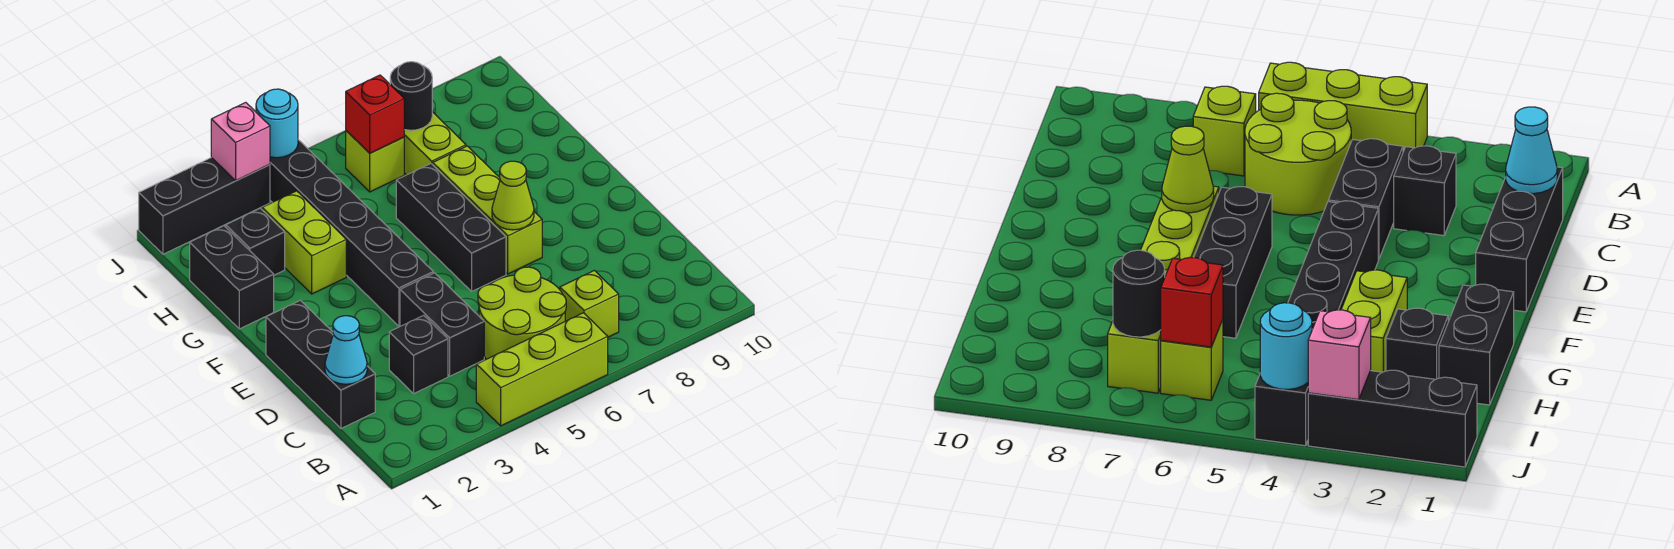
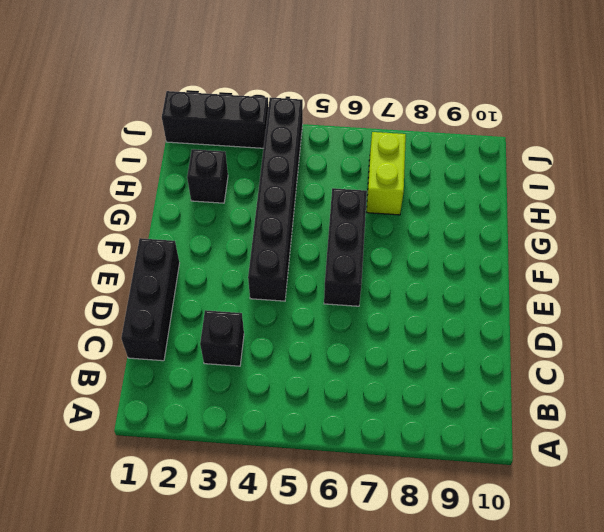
none -> lime 1x3 brick [476,313,608,426]
none -> lime 2x2 round brick [478,267,566,359]
none -> lime 1x1 brick [560,270,619,337]

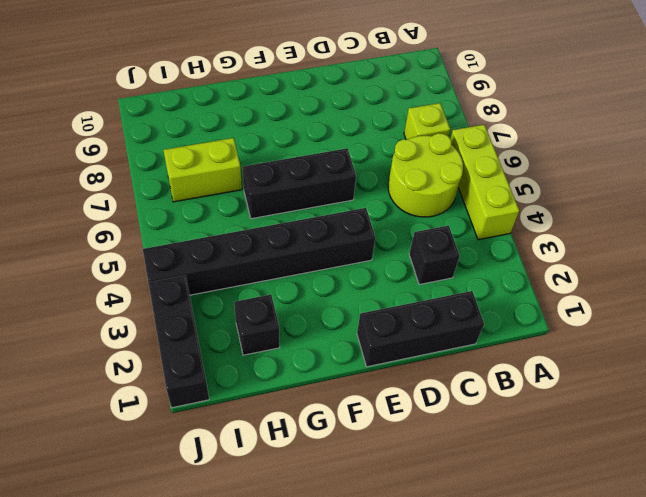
none -> black 1x2 brick [400,273,484,376]
none -> lime 1x3 brick [433,146,542,274]
none -> black 1x2 brick [190,226,274,329]

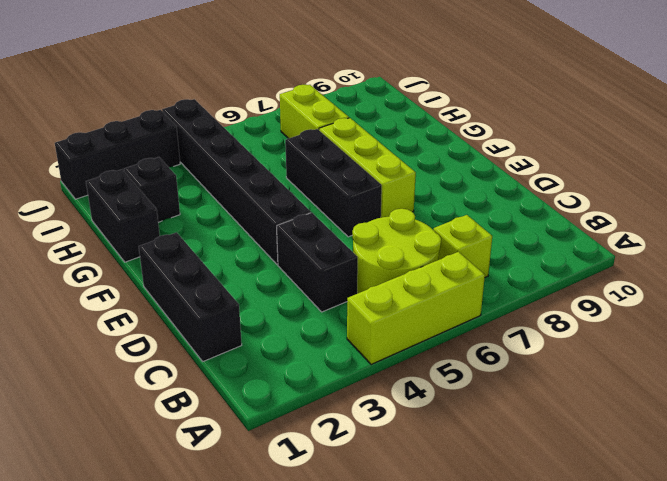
none -> black 1x1 brick [389,315,448,393]
none -> lime 1x2 brick [262,191,346,294]
none -> lime 1x1 brick [346,131,404,192]

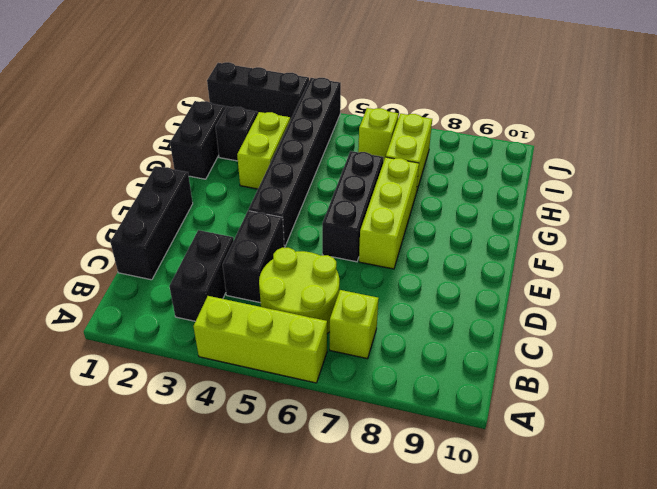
black 1x2 brick [169,230,234,321] -> black 1x1 brick [389,315,448,393]
none -> cyan 1x1 cone [325,316,367,384]
none -> lime 1x1 cone [492,161,534,230]
none -> red 1x1 brick [346,75,404,153]

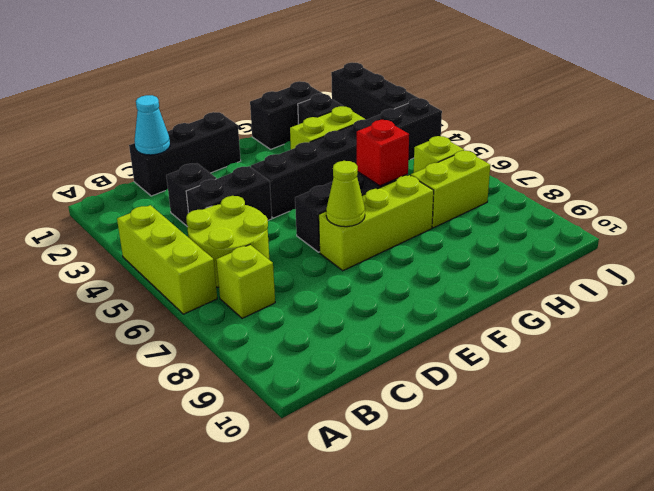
red 1x1 brick [357,120,409,186] -> red 1x1 brick moved to [346,75,404,153]
none -> black 1x1 round brick [390,62,432,130]
none -> pink 1x1 brick [211,102,270,181]
none -> cyan 1x1 round brick [256,89,298,158]

